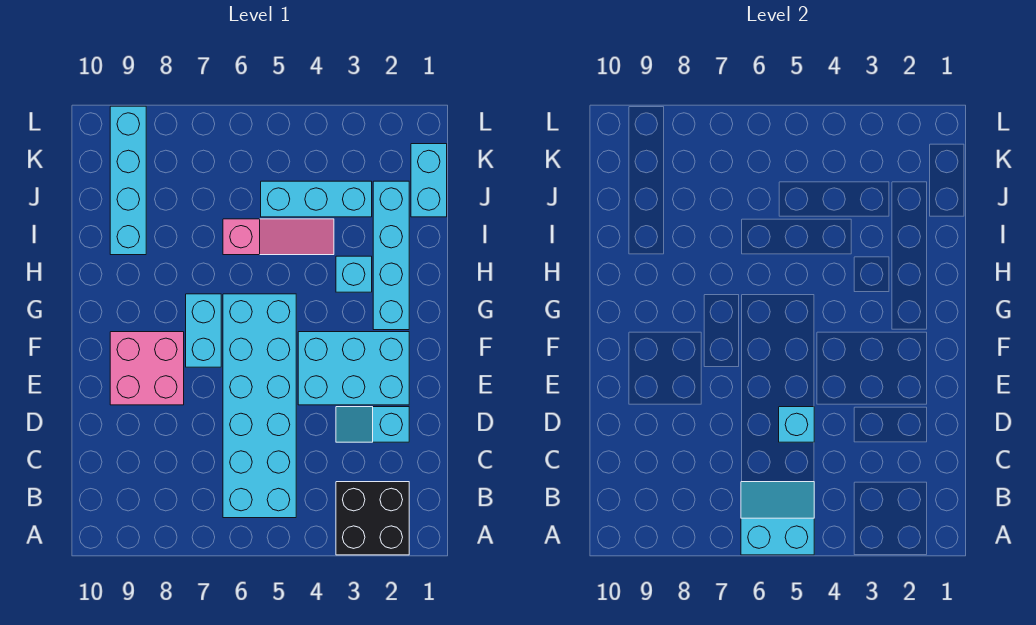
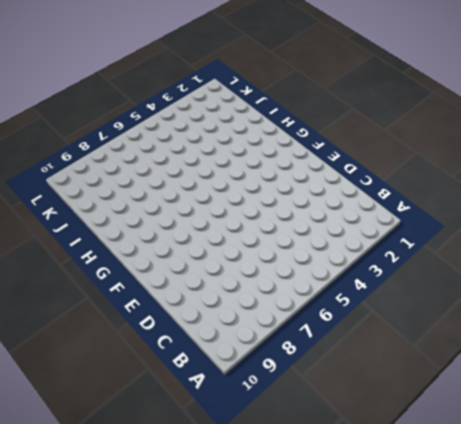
none -> black 2x2 brick [336,482,409,555]
none -> cyan 2x6 brick [223,294,296,518]
none -> cyan 1x2 slope [336,407,409,442]

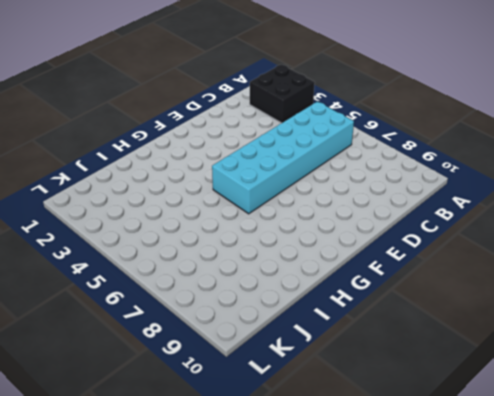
none -> cyan 1x2 slope [336,407,409,442]
none -> cyan 2x3 brick [298,332,409,405]
none -> pink 2x2 brick [110,332,184,405]

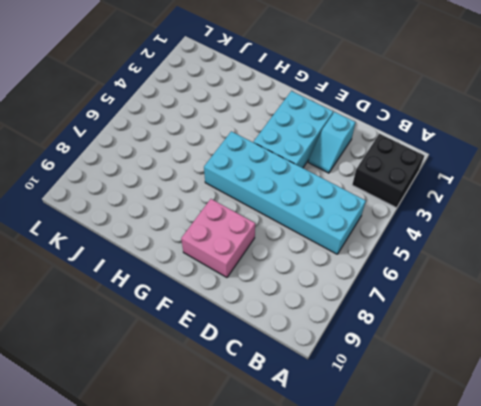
none -> cyan 1x2 brick [186,294,221,367]
none -> cyan 1x4 brick [373,181,409,330]
none -> cyan 1x1 brick [336,256,372,292]

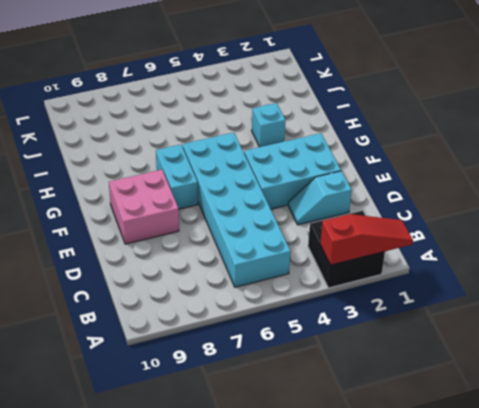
red 1x3 slope [320,214,413,265] -> none
none -> cyan 1x4 brick [373,181,409,330]
none -> pink 1x3 slope [223,219,334,255]
none -> cyan 1x4 brick [110,106,146,255]

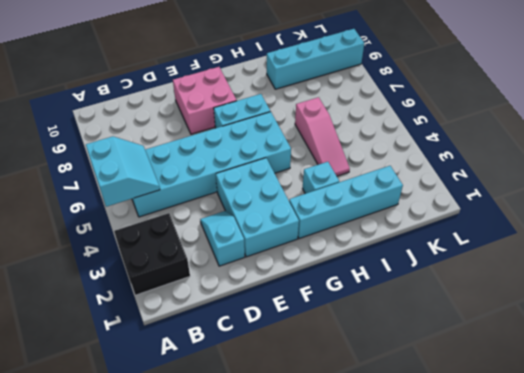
none -> cyan 1x2 brick [411,144,447,217]
none -> cyan 1x3 brick [261,181,372,217]
none -> cyan 1x1 brick [779,407,814,442]

